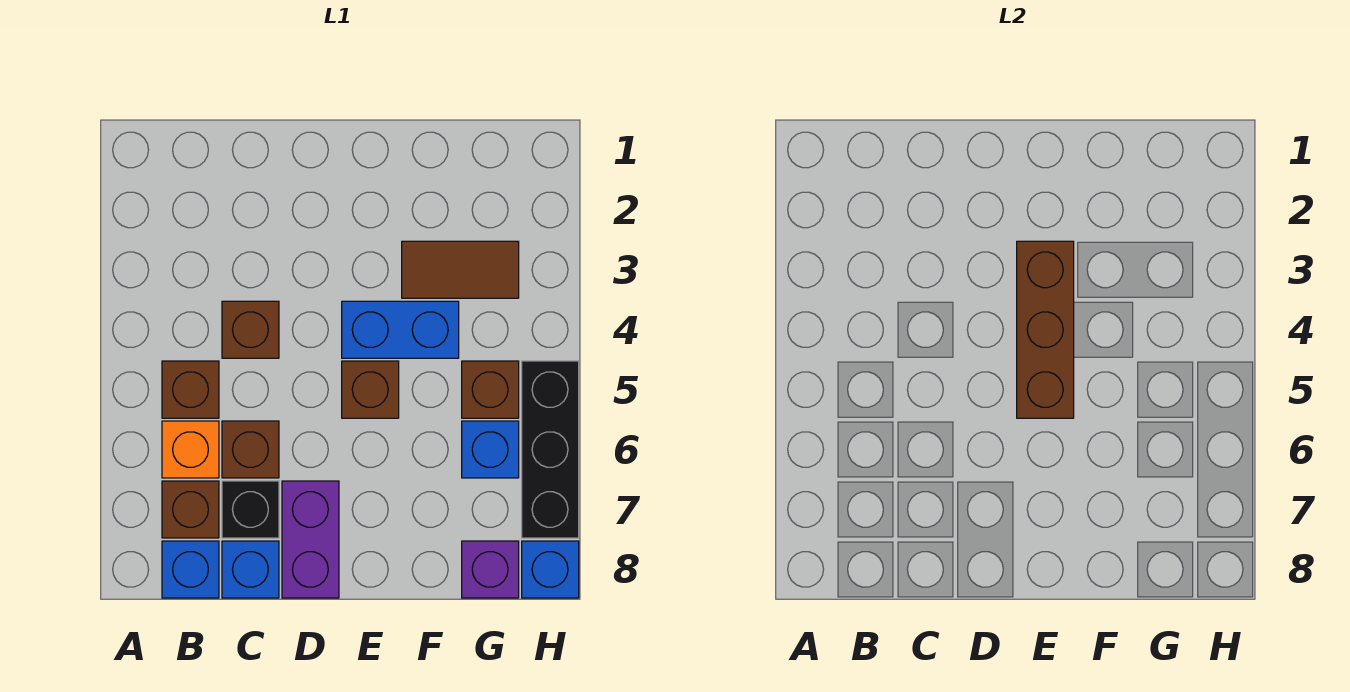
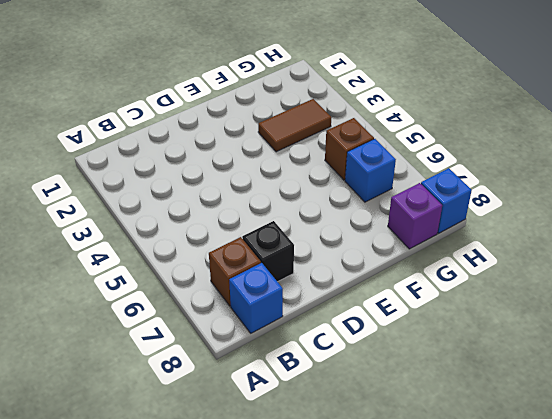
none -> brown 1x1 brick [162,361,219,418]
none -> orange 1x1 brick [162,421,219,478]
none -> brown 1x1 brick [222,301,279,358]

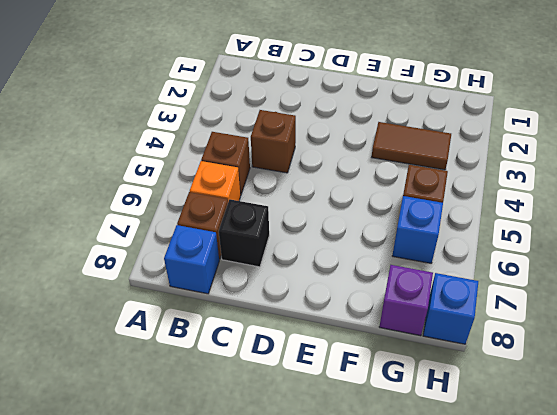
none -> brown 1x1 brick [222,421,279,478]
none -> blue 1x1 brick [222,541,279,598]
none -> purple 1x2 brick [282,481,339,598]

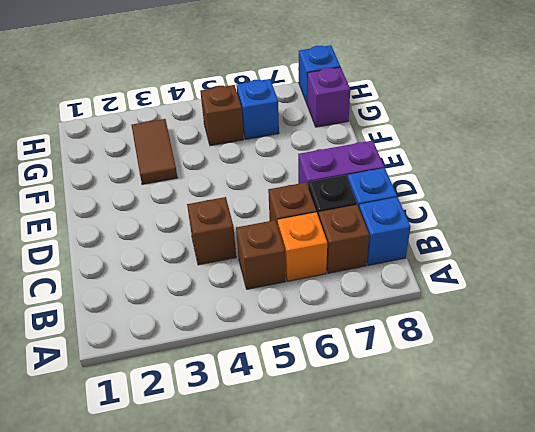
none -> blue 1x2 brick [342,301,459,358]
none -> brown 1x1 brick [342,361,399,418]
none -> black 1x3 brick [522,361,579,538]

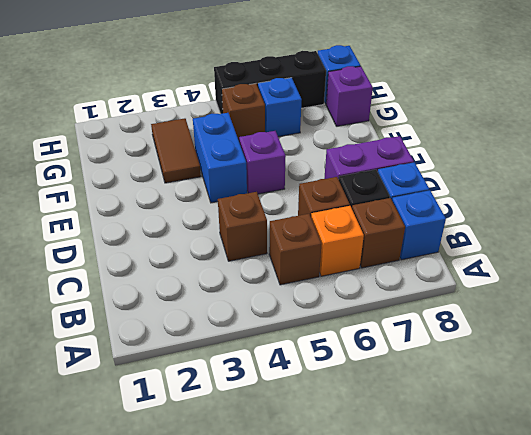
purple 1x1 brick [239,131,286,194] -> brown 1x1 brick [342,361,399,418]
none -> brown 1x3 brick [1017,241,1074,418]

